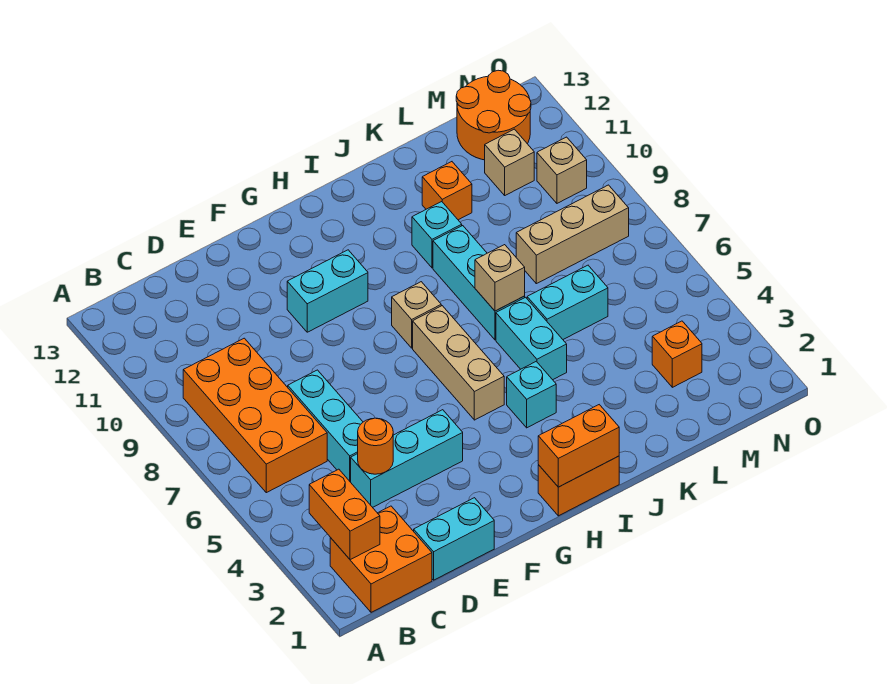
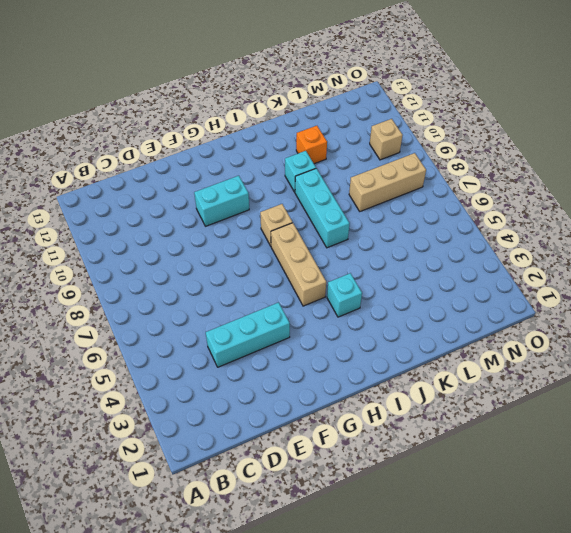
none -> orange 2x2 brick [330,506,432,612]
none -> orange 2x4 brick [183,338,327,493]
none -> cyan 1x2 brick [414,498,494,580]

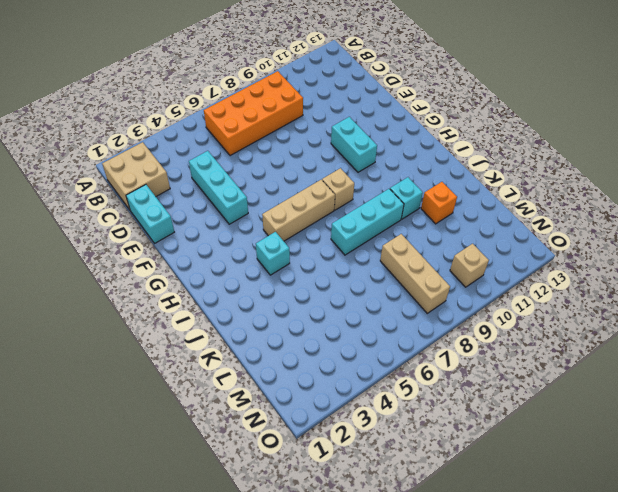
tan 2x2 brick [102,142,170,210] -> orange 2x2 brick [330,506,432,612]
none -> cyan 1x3 brick [288,370,363,482]
none -> orange 1x2 brick [538,456,619,516]
none -> cyan 1x2 brick [496,297,567,380]

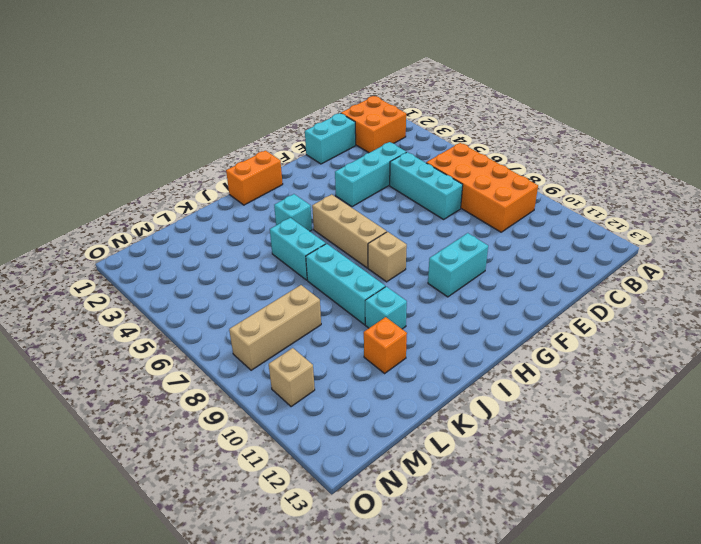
none -> cyan 1x2 brick [527,265,608,339]
none -> orange 1x1 brick [652,321,702,387]
none -> tan 1x1 brick [485,129,534,195]

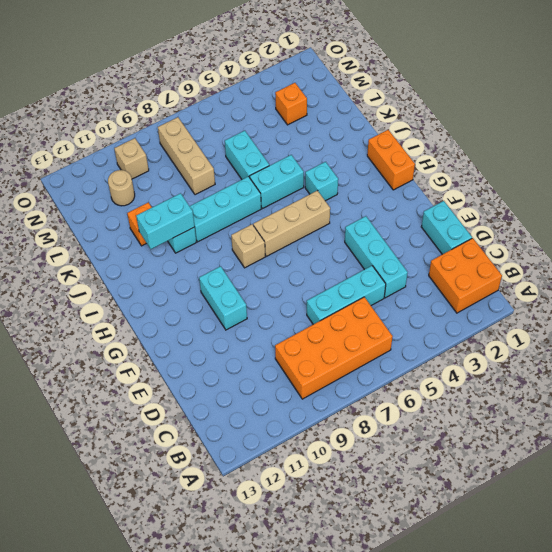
cyan 1x2 brick [136,193,195,249] -> none
tan 1x1 round brick [108,170,135,206] -> tan 1x1 brick [485,129,534,195]
none -> orange 2x2 round brick [456,70,531,160]
none -> orange 1x2 brick [309,469,380,560]
none -> orange 1x1 round brick [358,418,393,474]

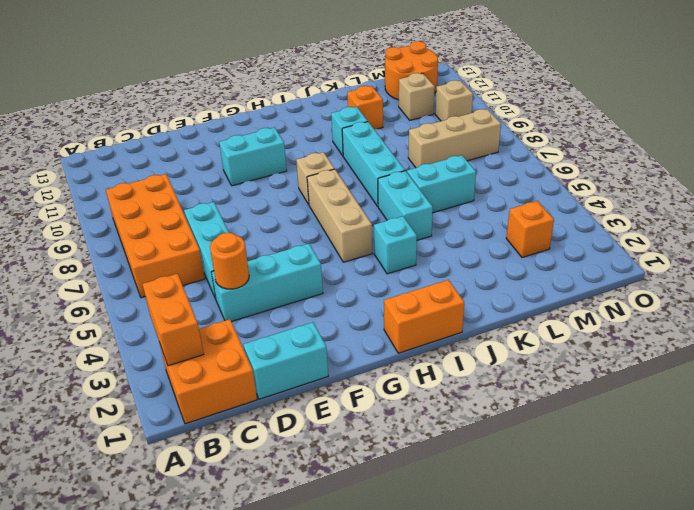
none -> orange 1x2 brick [538,405,619,487]
none -> tan 1x1 brick [475,245,525,311]

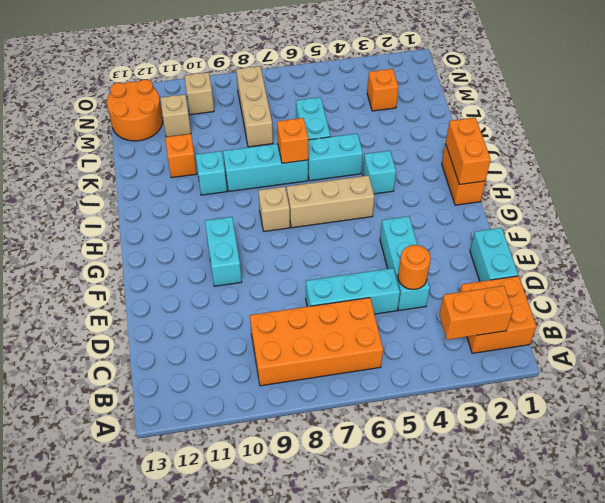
orange 1x1 brick [277,118,308,163] -> tan 1x1 brick [475,245,525,311]

